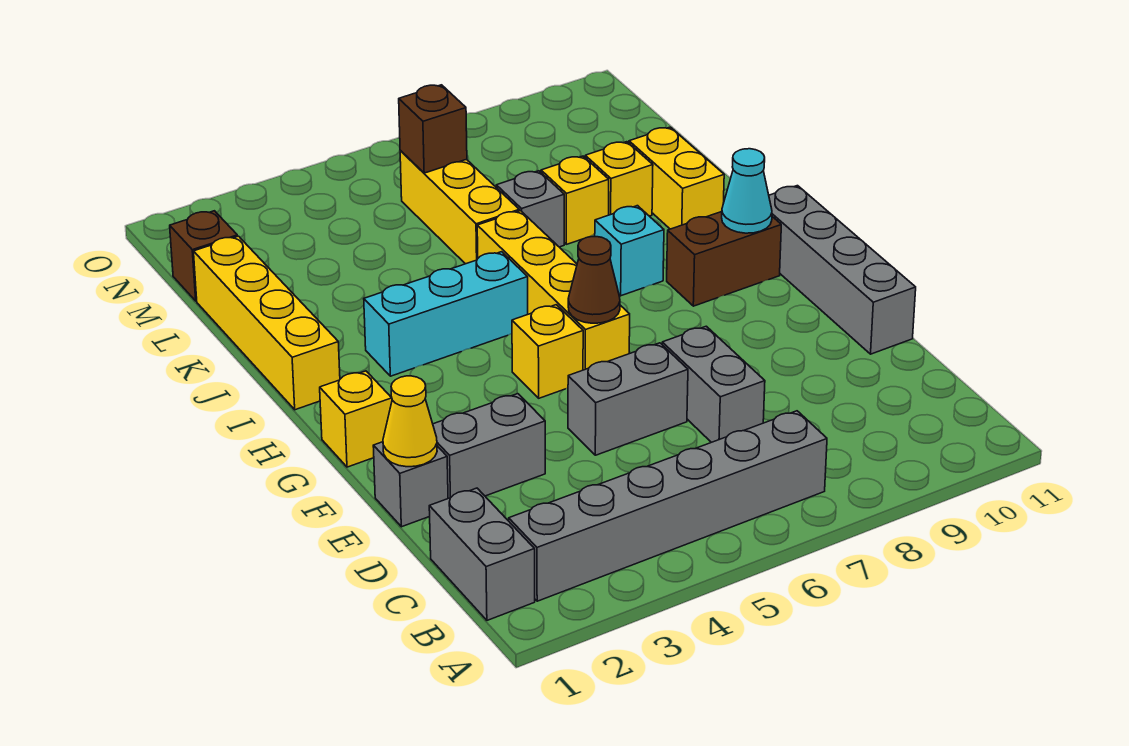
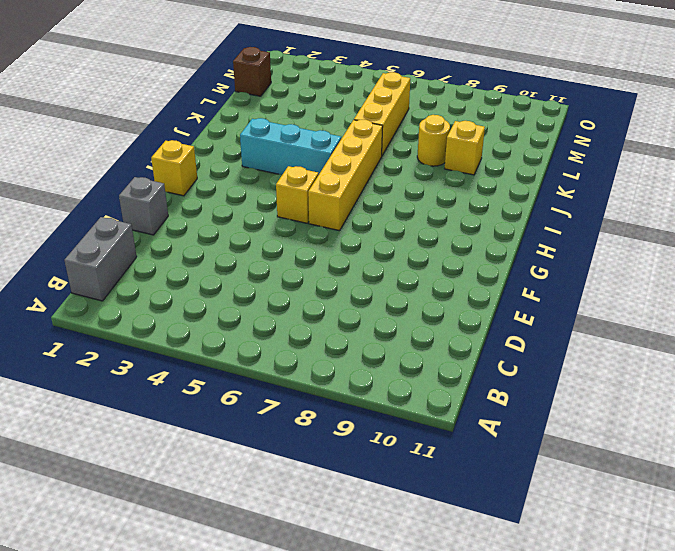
yellow 1x1 round brick [417,115,450,166] -> yellow 1x1 brick [541,156,609,244]
none -> grey 1x6 brick [509,411,827,601]
none -> grey 1x2 brick [662,326,765,442]
none -> grey 1x2 brick [433,394,545,498]

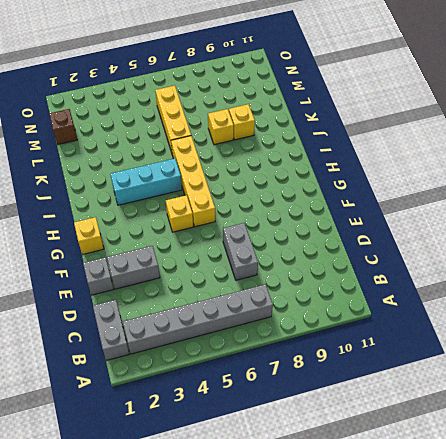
none -> grey 1x2 brick [568,343,688,455]
none -> grey 1x4 brick [769,186,916,354]
none -> brown 1x2 brick [667,212,781,306]

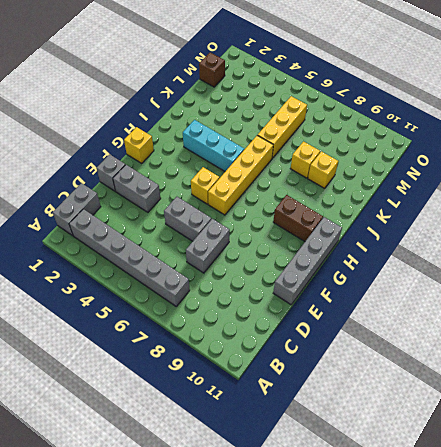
none -> yellow 1x4 brick [194,236,340,410]
none -> cyan 1x1 brick [595,206,664,296]
none -> yellow 1x2 brick [629,127,724,229]

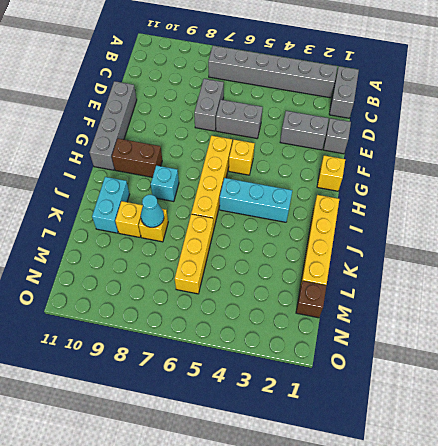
cyan 1x2 brick [92,177,130,233] -> yellow 1x2 brick [629,127,724,229]
cyan 1x1 cone [141,195,164,227] -> cyan 1x1 cone moved to [722,149,772,233]
none -> grey 1x1 brick [496,171,564,247]
none -> yellow 1x1 cone [383,376,437,467]
none -> brown 1x1 cone [568,237,620,323]

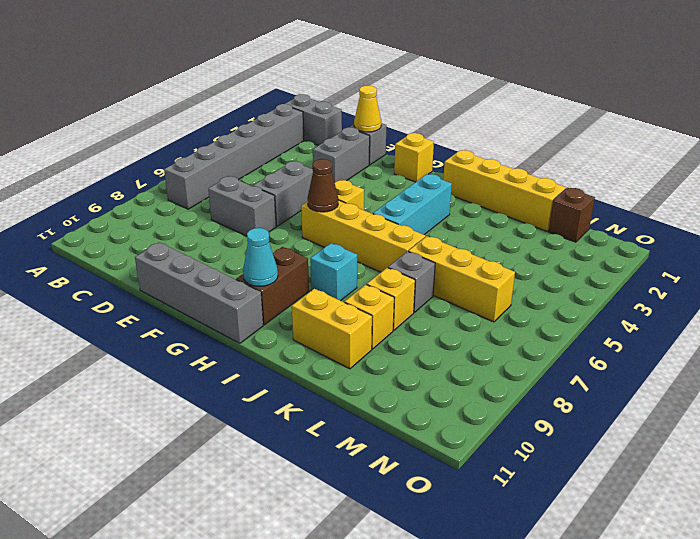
none -> brown 1x1 brick [399,85,467,173]

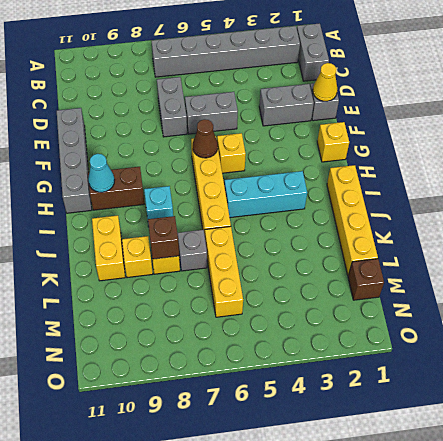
brown 1x1 brick [148,216,179,259] -> brown 1x1 brick moved to [399,85,467,173]

